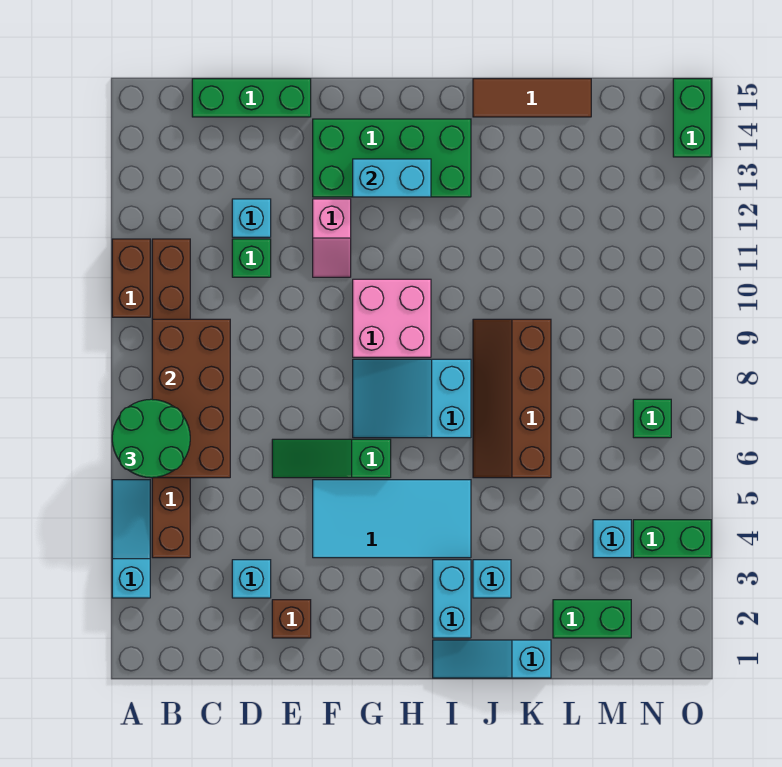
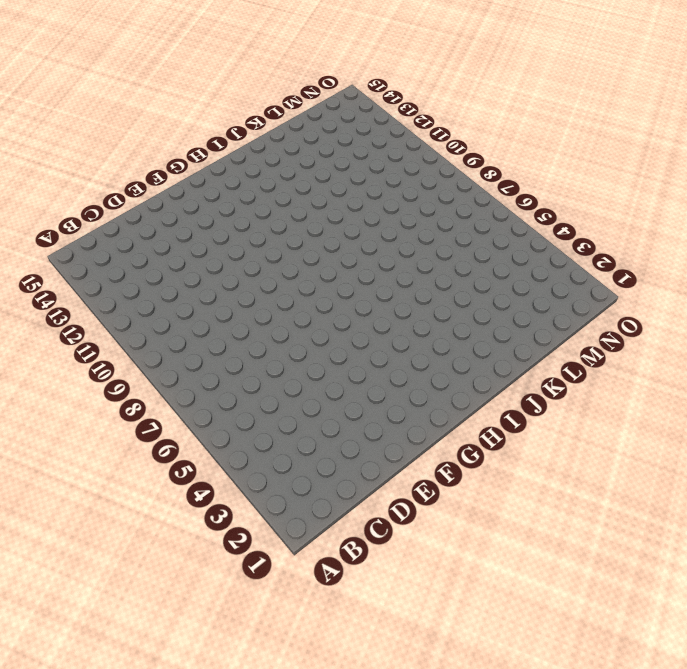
none -> cyan 1x3 slope [112,480,150,598]
none -> brown 1x2 brick [112,239,150,317]
none -> brown 1x8 brick [152,239,190,558]

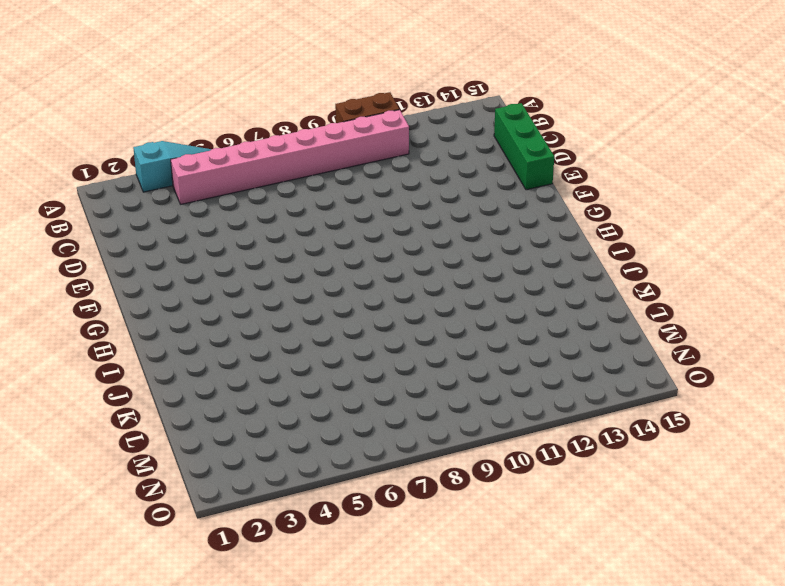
pink 1x8 brick [171,110,409,204] -> brown 1x8 brick [152,239,190,558]
none -> cyan 1x1 brick [232,560,271,598]
none -> green 1x1 brick [232,239,271,277]
none -> cyan 1x1 brick [232,199,271,237]

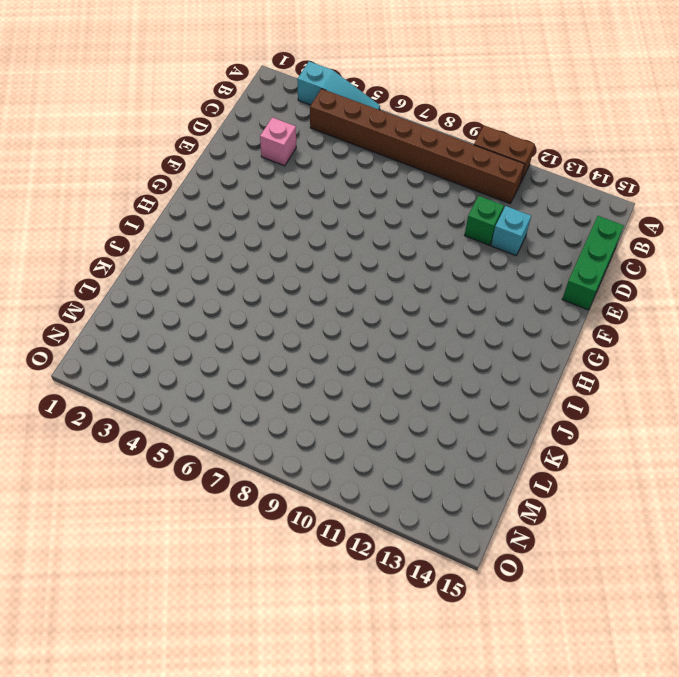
pink 1x1 brick [260,117,296,166] -> cyan 1x1 brick [232,560,271,598]
none -> brown 1x1 brick [272,600,311,638]
none -> green 1x3 slope [272,439,391,478]
none -> cyan 2x4 tile [313,480,471,558]

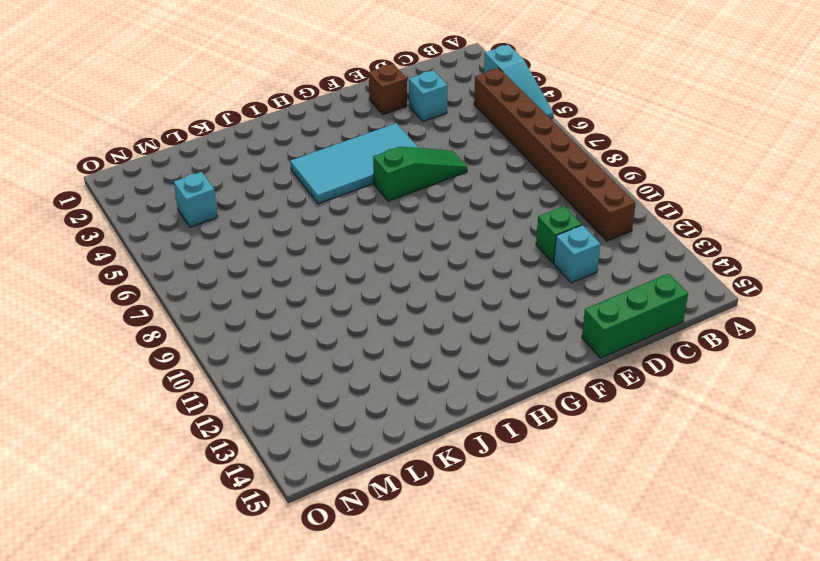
none -> brown 1x2 brick [112,239,150,317]
none -> pink 1x2 slope [313,199,351,277]
none -> green 2x4 brick [313,119,471,197]

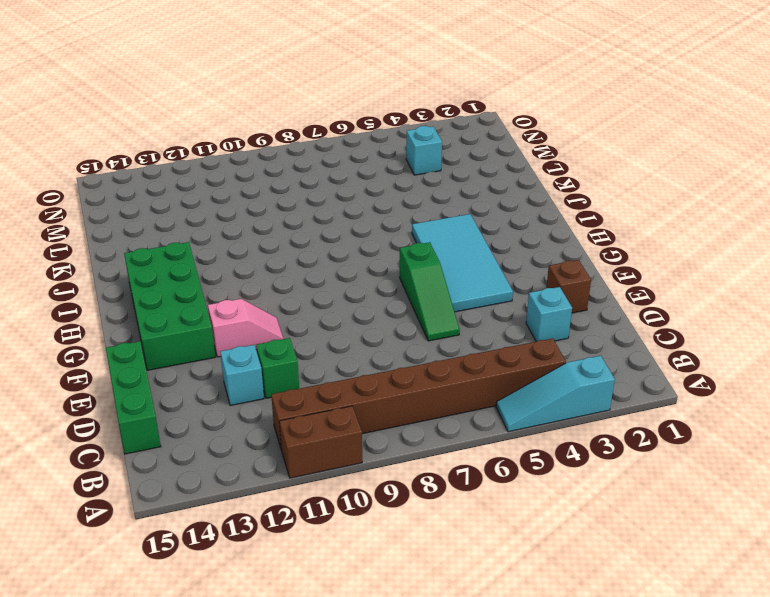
none -> cyan 2x3 slope [353,359,471,438]
none -> pink 2x2 brick [353,279,431,357]
none -> cyan 1x3 slope [433,640,551,678]

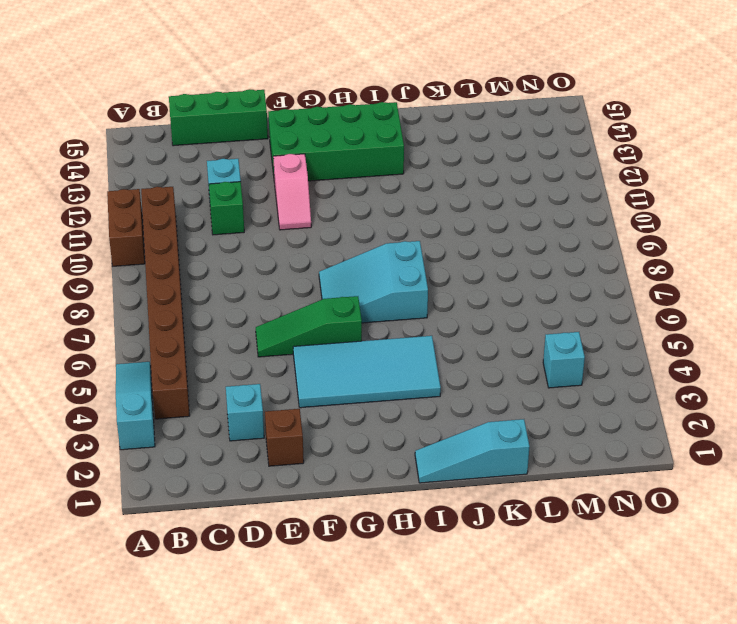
none -> pink 2x2 brick [353,279,431,357]
none -> cyan 1x2 brick [433,560,471,638]
none -> cyan 1x1 brick [473,560,511,598]

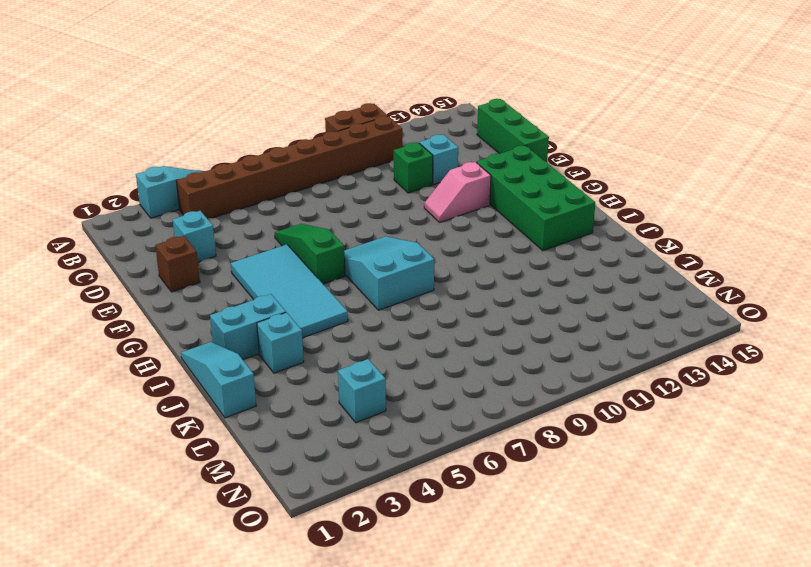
none -> pink 2x2 brick [353,279,431,357]
none -> brown 2x4 slope [473,319,551,478]
none -> brown 1x3 tile [473,79,591,117]

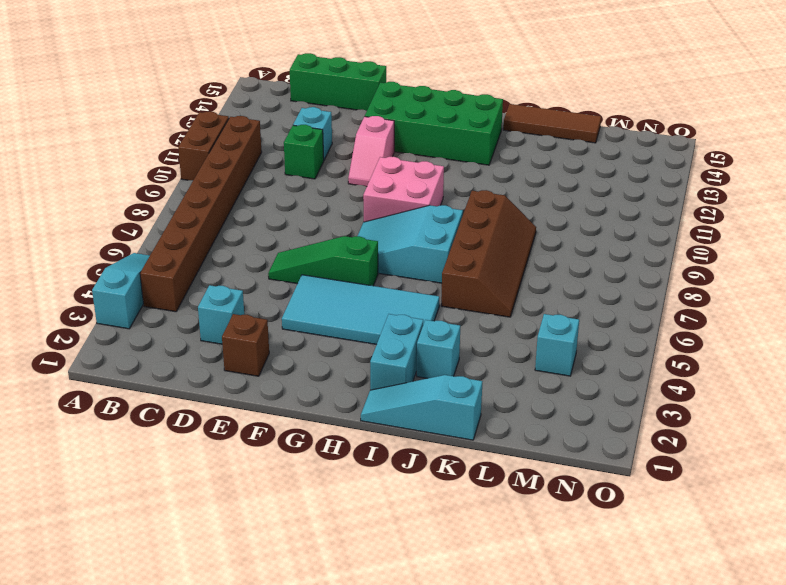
brown 2x4 slope [441,190,536,317] -> brown 2x4 slope turned to [473,319,551,478]
none -> green 1x2 brick [553,600,631,638]
none -> green 1x2 brick [633,520,711,558]
none -> green 1x1 brick [633,399,671,438]

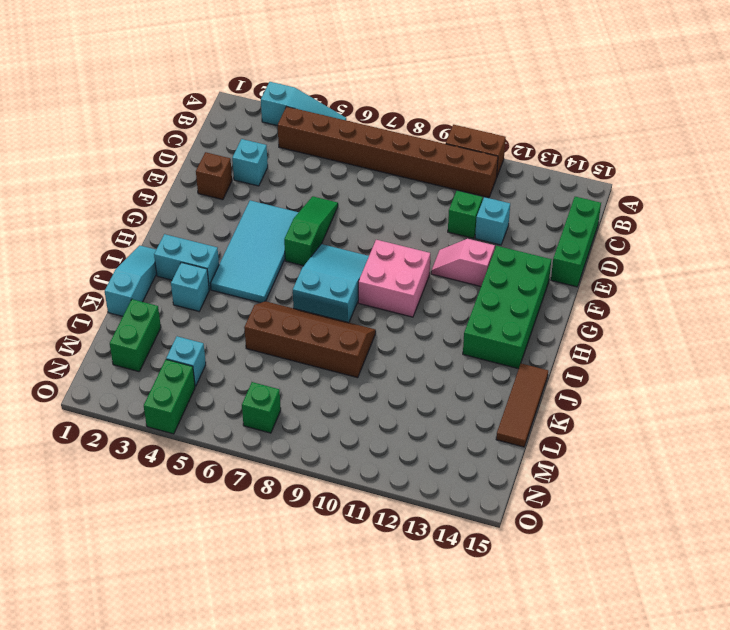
none -> green 1x2 brick [673,79,711,157]
none -> brown 2x4 brick [152,319,230,478]
none -> cyan 1x2 brick [353,159,431,197]

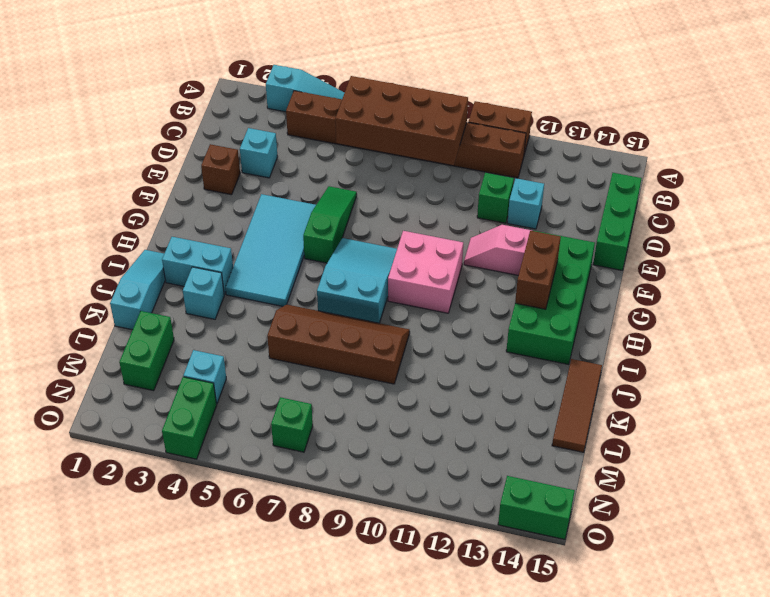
brown 1x2 brick [515,231,561,309] -> cyan 1x2 brick [353,159,431,197]
none -> green 2x2 round brick [112,399,190,478]

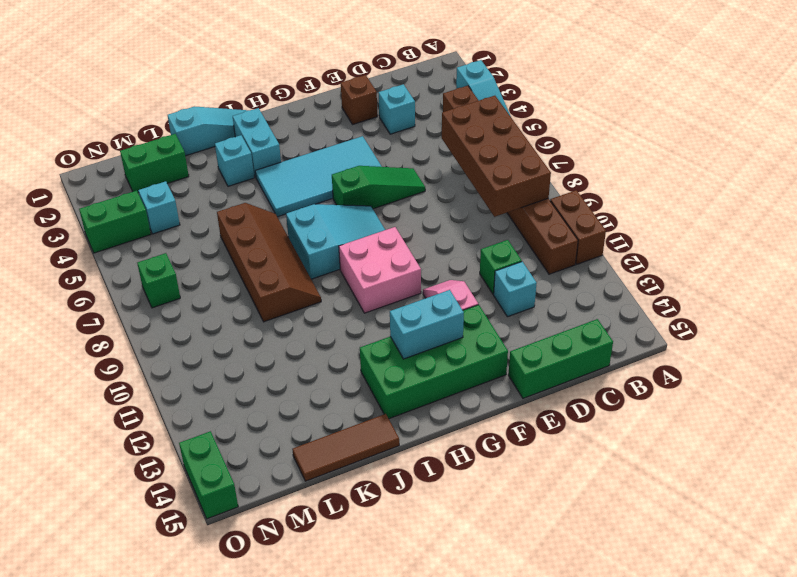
none -> green 2x2 round brick [112,399,190,478]

